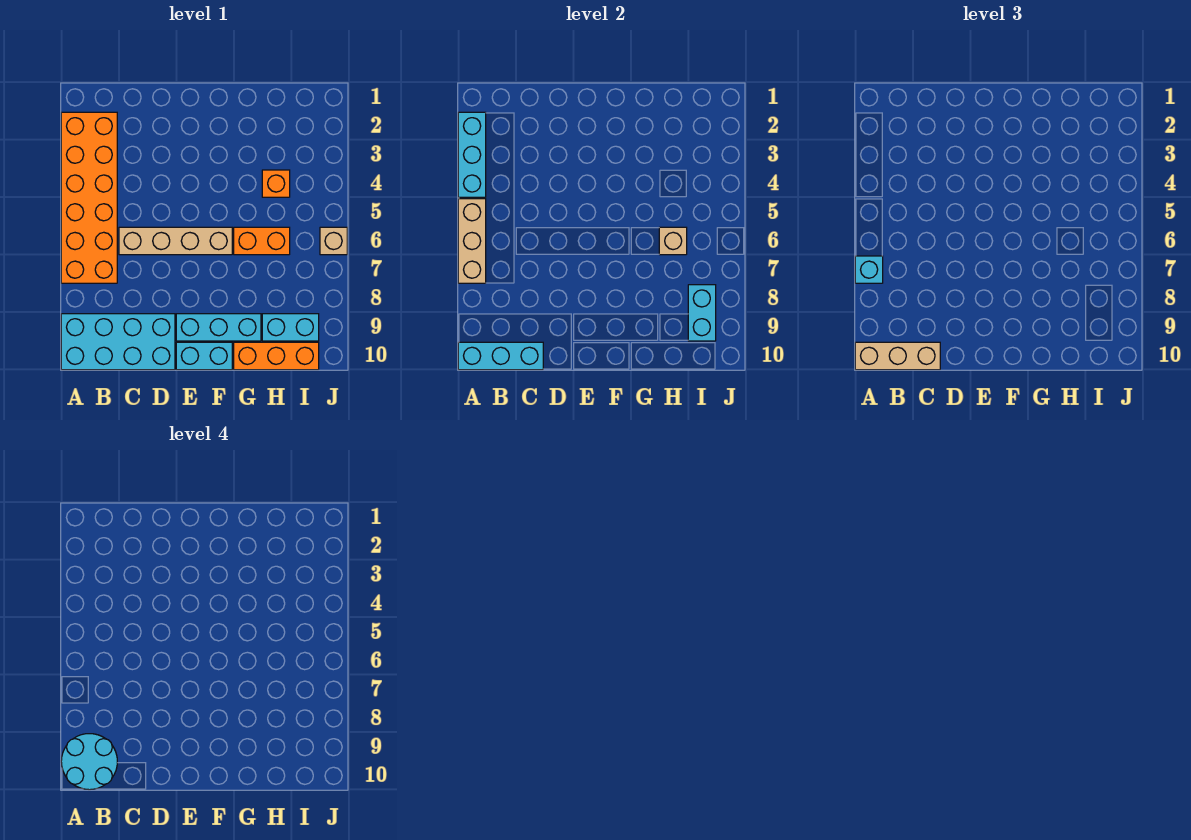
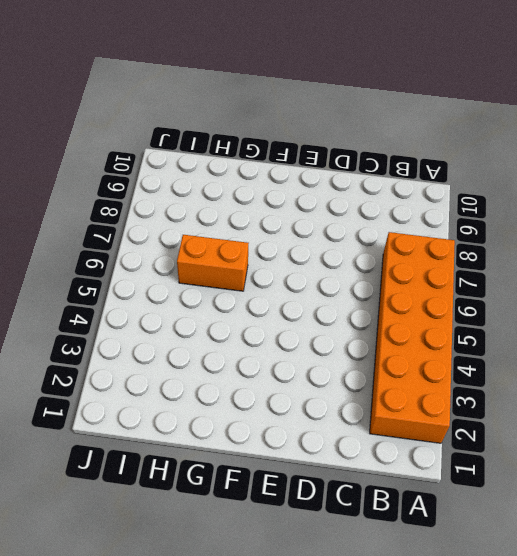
none -> cyan 2x4 brick [61,314,175,370]
none -> tan 1x4 brick [119,227,232,255]
none -> cyan 1x3 brick [176,314,261,341]

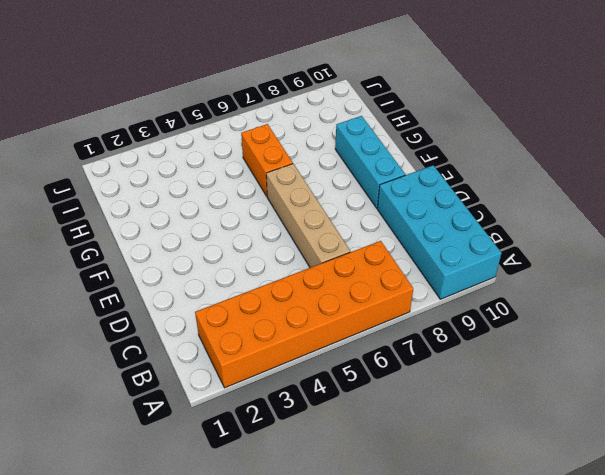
none -> cyan 1x2 brick [176,342,232,370]
none -> orange 1x3 brick [234,342,319,370]
none -> orange 1x1 brick [262,170,290,197]

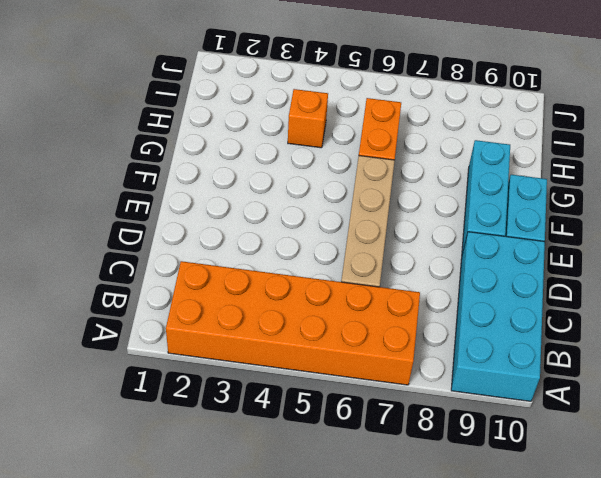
none -> orange 1x3 brick [234,342,319,370]
none -> cyan 1x2 brick [262,314,319,341]
none -> tan 1x1 brick [320,227,347,255]

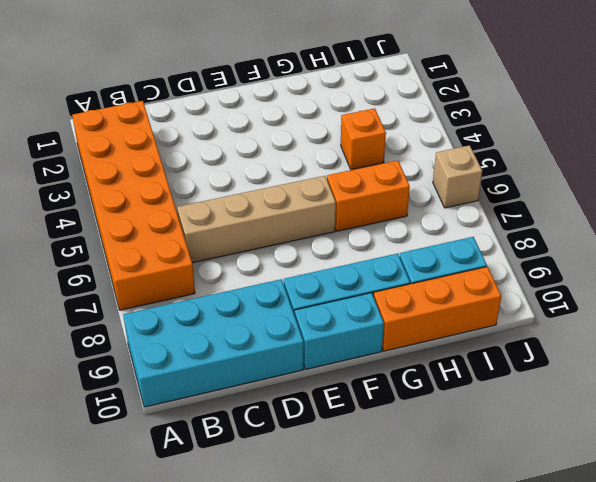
none -> cyan 1x3 brick [458,112,486,197]
none -> tan 1x3 brick [458,199,486,283]
none -> cyan 1x3 brick [458,342,543,370]

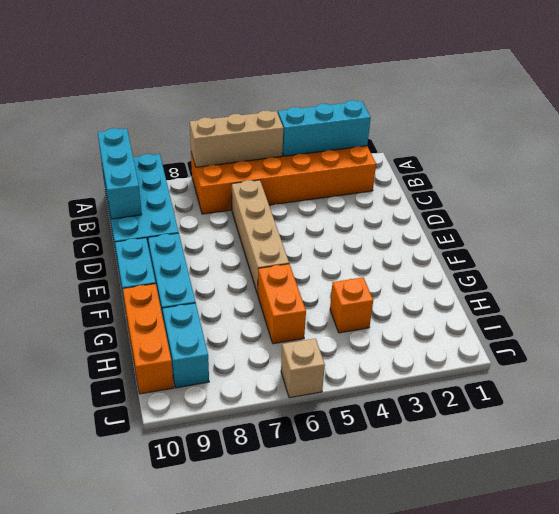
none -> tan 1x1 brick [659,227,687,255]
none -> cyan 1x2 brick [688,285,716,341]
none -> cyan 1x1 brick [855,256,883,283]

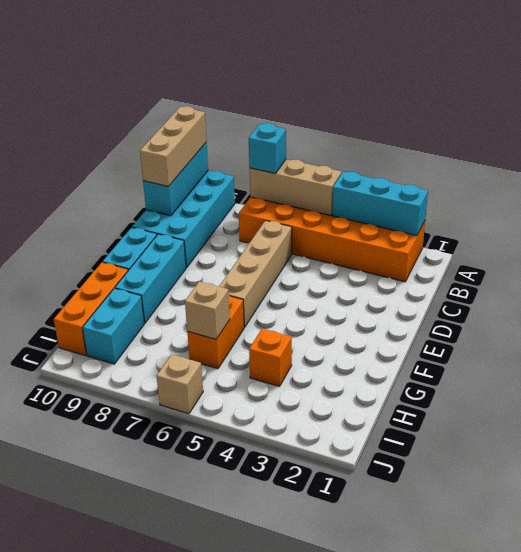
none -> cyan 1x2 brick [688,285,716,341]
none -> cyan 2x2 round brick [61,734,117,790]

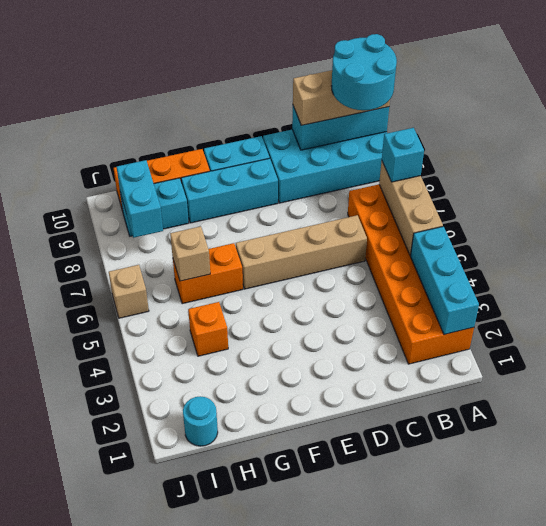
cyan 1x1 round brick [183,396,218,446] -> none

